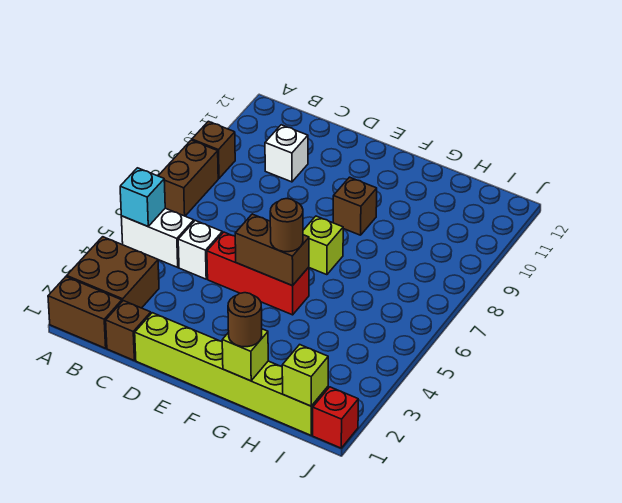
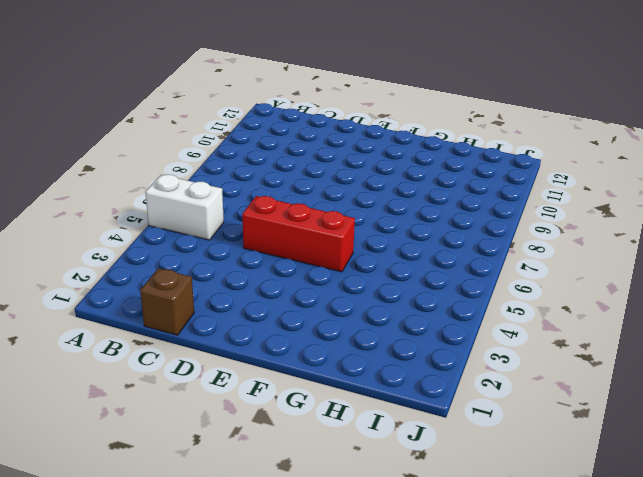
none -> brown 1x2 brick [48,277,122,348]
none -> brown 2x2 brick [67,237,159,308]
none -> brown 1x2 brick [158,140,218,216]

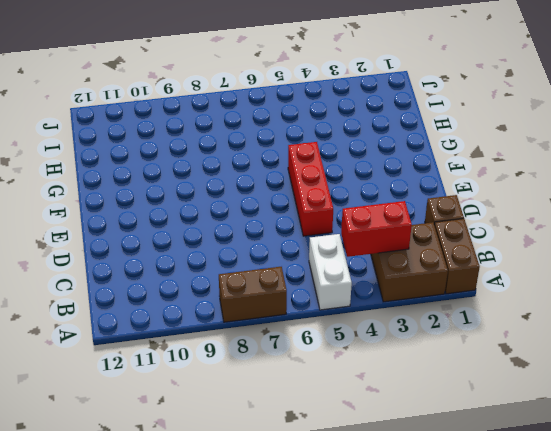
red 1x2 brick [341,201,412,257] -> none
none -> brown 1x1 brick [192,121,235,178]
none -> white 1x1 brick [178,221,222,279]
none -> white 1x1 brick [265,125,308,182]

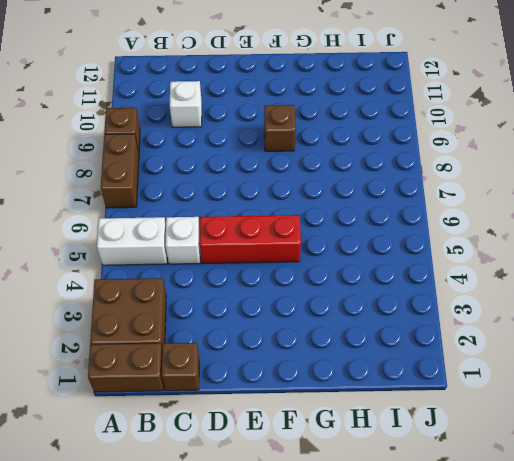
none -> lime 1x6 brick [135,313,328,435]
none -> lime 1x1 brick [303,216,343,275]
none -> red 1x1 brick [313,387,358,448]

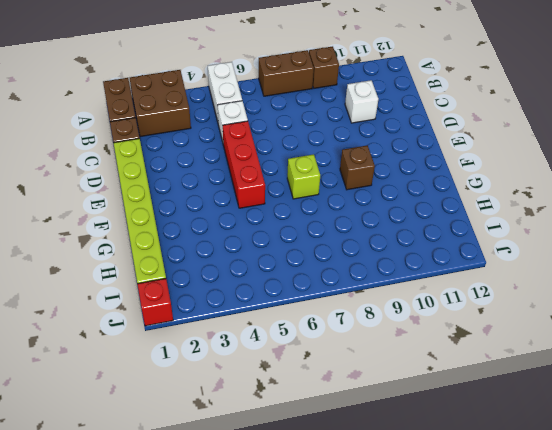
none -> cyan 1x1 brick [120,168,165,226]
none -> brown 1x2 brick [235,214,309,286]
none -> lime 1x1 brick [222,329,268,381]

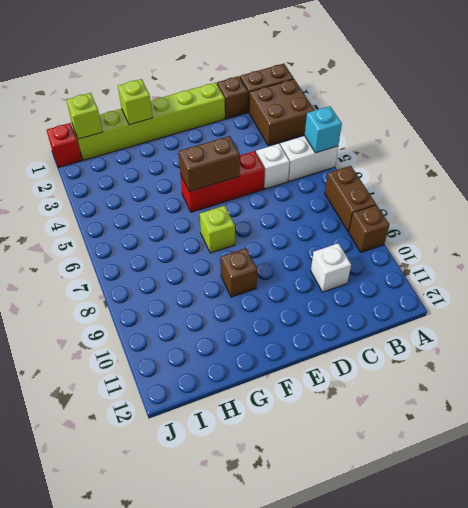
none -> brown 1x1 round brick [270,199,303,252]
none -> brown 1x1 round brick [228,293,262,347]

